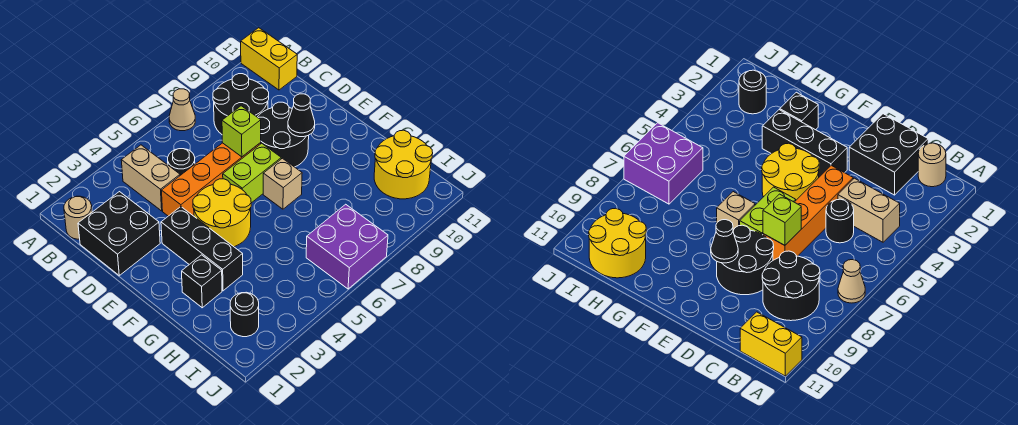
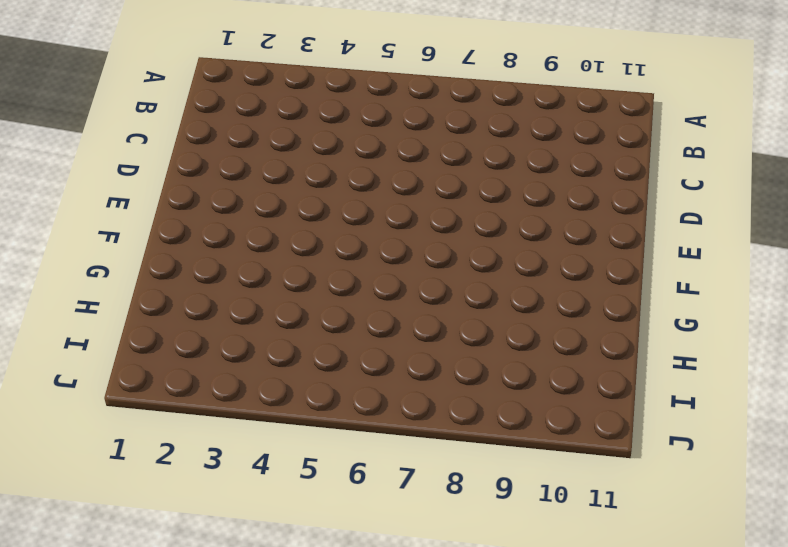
none -> tan 1x1 cone [169,89,195,131]
none -> yellow 1x2 brick [241,28,297,90]
none -> tan 1x1 round brick [64,196,92,239]

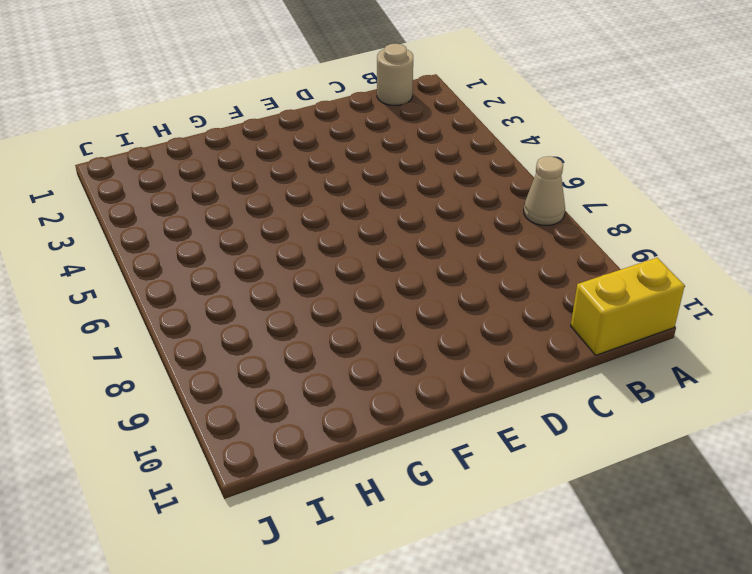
none -> tan 1x2 brick [121,145,180,211]
none -> black 2x2 round brick [213,74,269,134]
none -> black 2x2 brick [78,192,160,275]

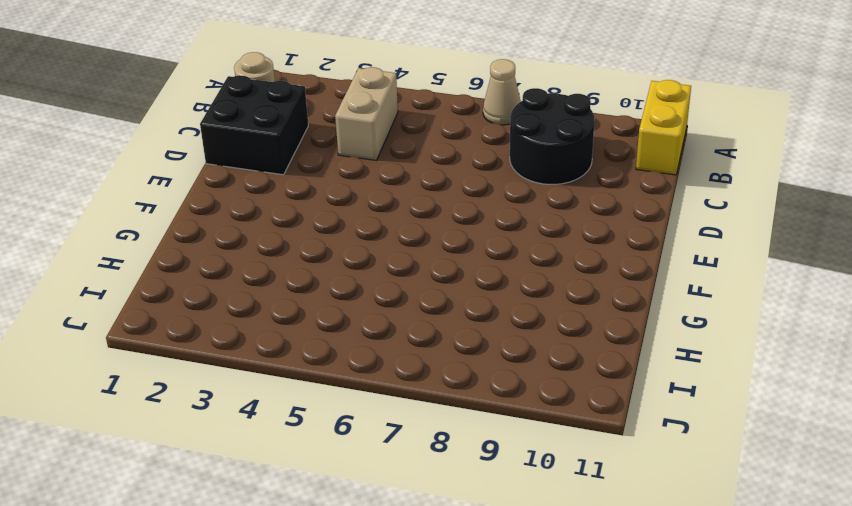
none -> black 1x1 round brick [168,149,195,175]
none -> orange 1x4 brick [161,143,261,216]
none -> black 2x2 round brick [258,102,309,167]

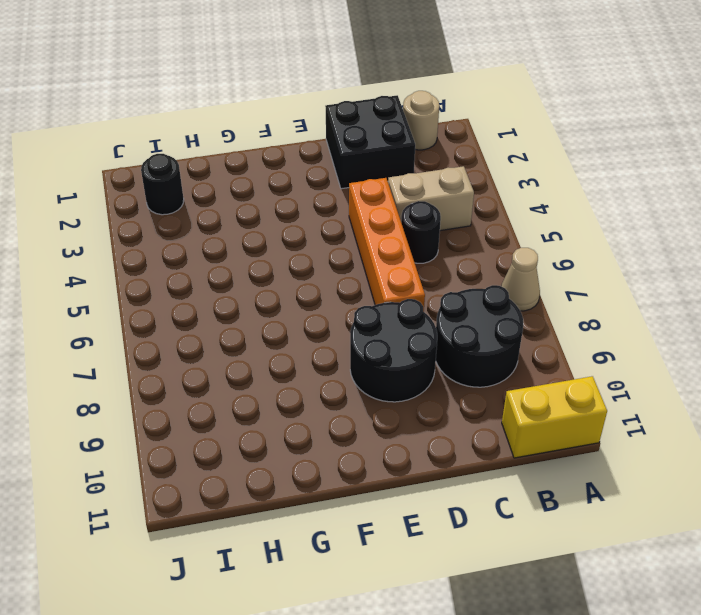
none -> black 1x3 brick [161,207,243,291]
none -> yellow 2x2 round brick [193,179,251,247]
none -> lime 1x2 brick [223,143,281,203]

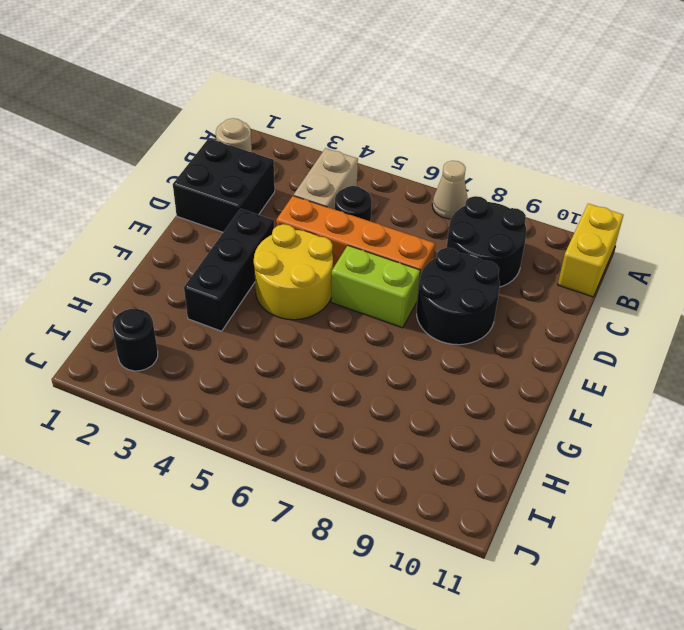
none -> tan 1x1 brick [263,158,302,209]
none -> black 1x1 brick [182,255,222,308]
none -> yellow 2x2 round brick [374,130,433,199]

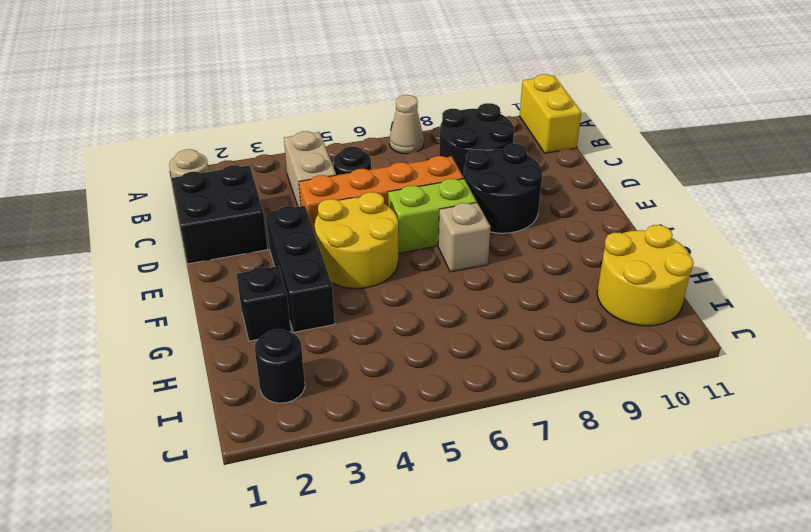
none -> purple 2x2 brick [306,204,388,289]
none -> lime 1x1 brick [222,106,261,157]
none -> black 1x1 cone [288,94,315,137]

